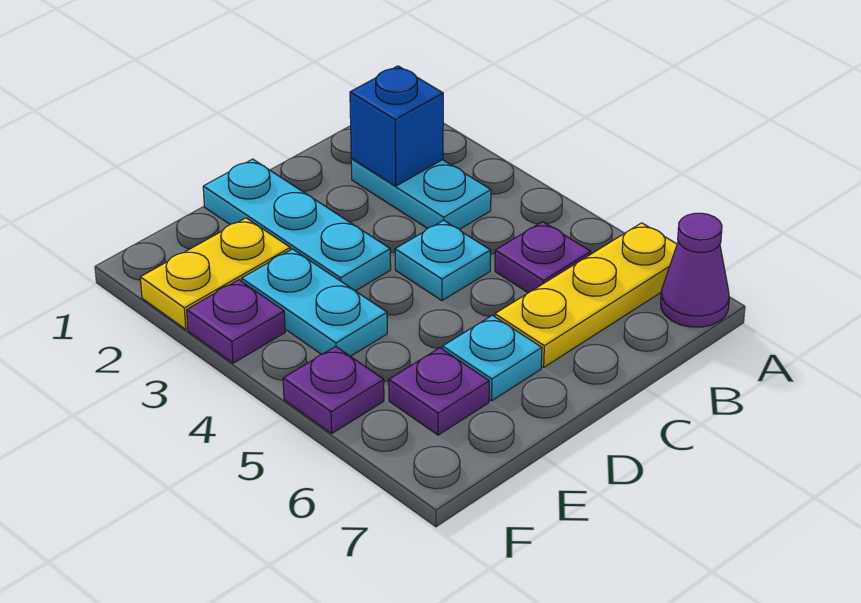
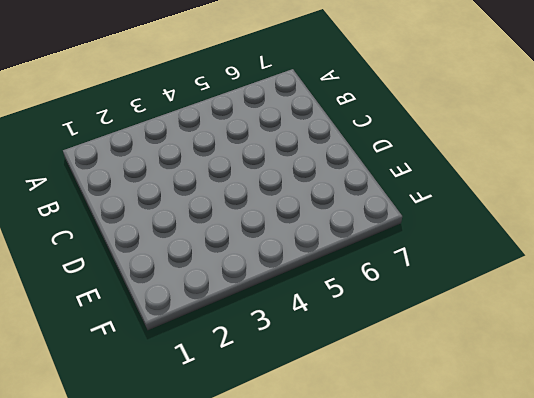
none -> yellow 1x3 plate [495,223,677,367]
none -> purple 1x1 cone [661,213,729,327]
none -> cyan 1x2 plate [351,159,491,229]

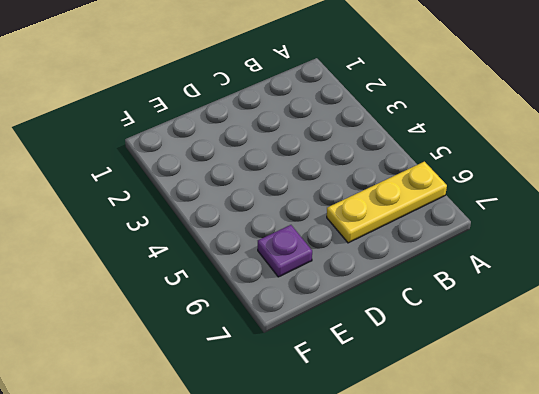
none -> purple 1x1 cone [661,213,729,327]
none -> cyan 1x2 plate [351,159,491,229]
none -> purple 1x1 plate [495,222,591,293]

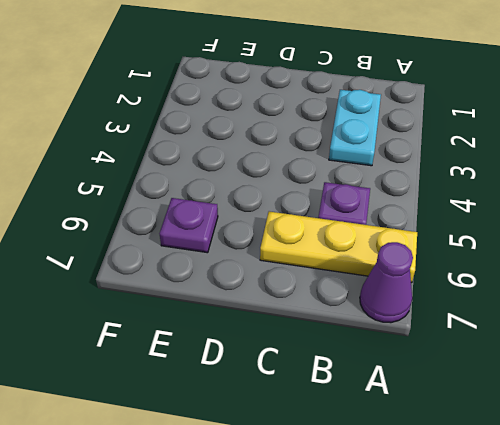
none -> cyan 1x1 plate [395,220,491,301]
none -> cyan 1x3 plate [203,159,391,291]
none -> cyan 1x1 plate [443,315,542,401]

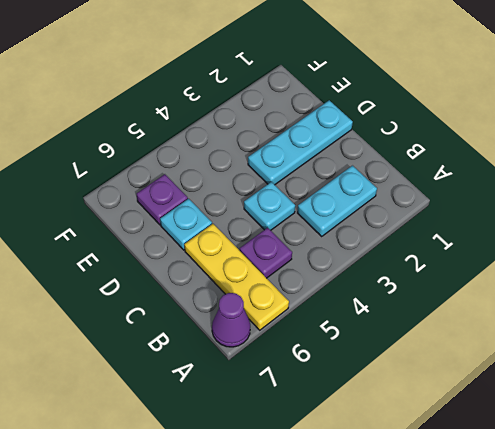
none -> yellow 1x2 plate [140,218,290,329]
none -> cyan 1x2 plate [242,249,387,356]
none -> purple 1x1 plate [187,280,285,363]

